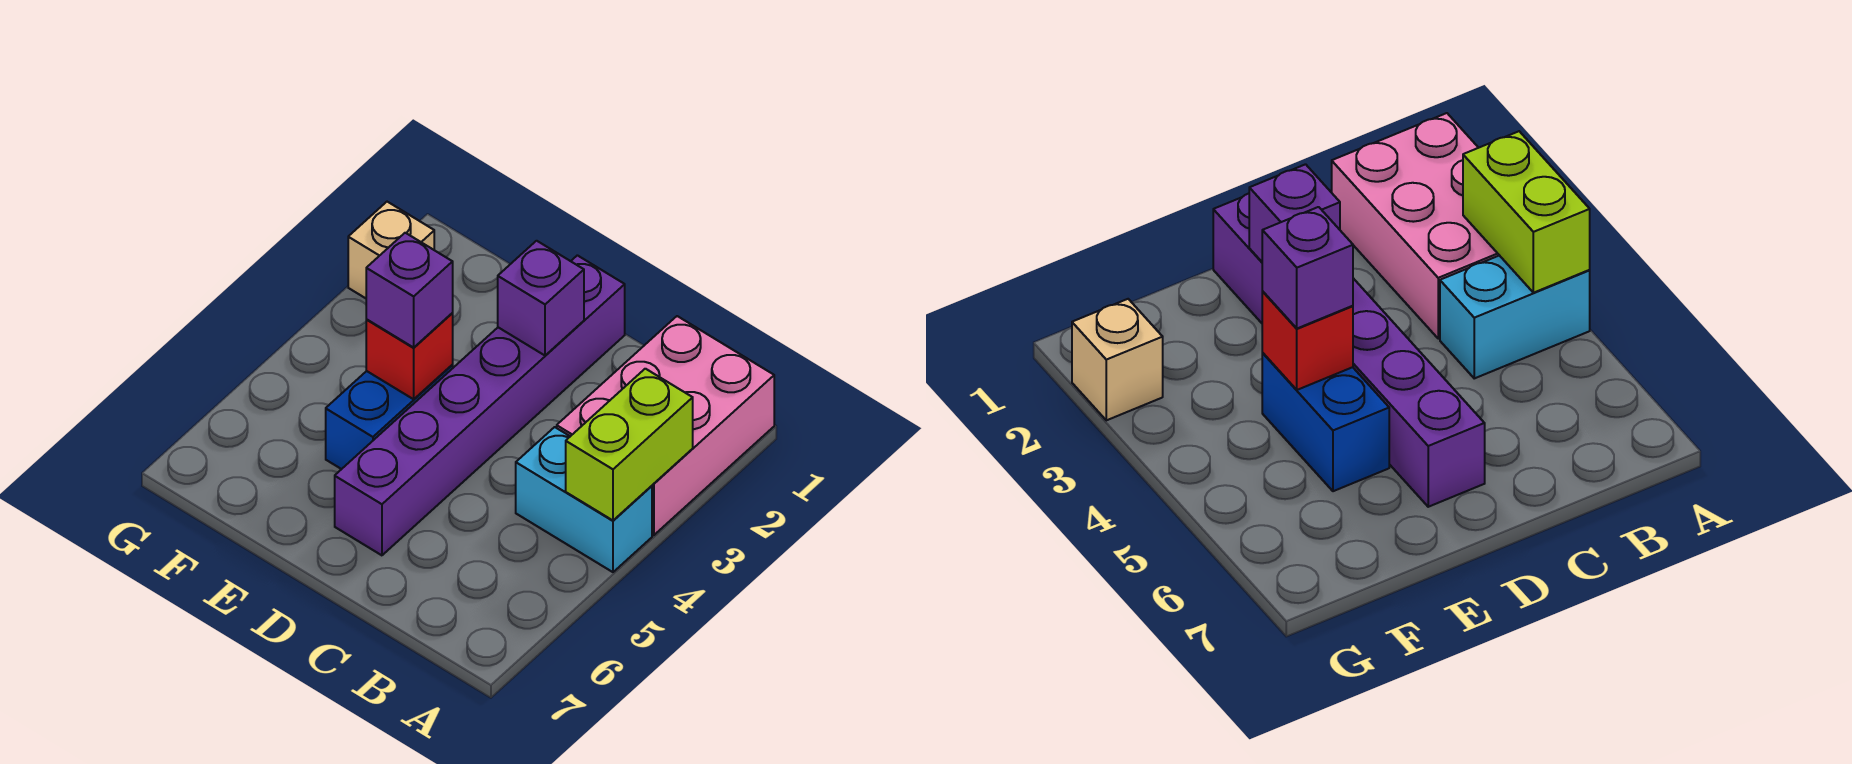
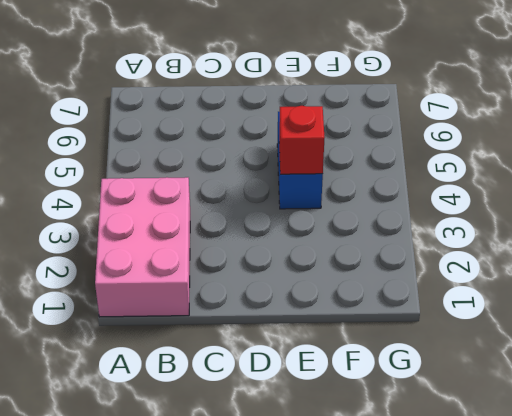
none -> cyan 1x2 brick [516,427,652,572]
none -> purple 1x6 brick [335,255,625,555]

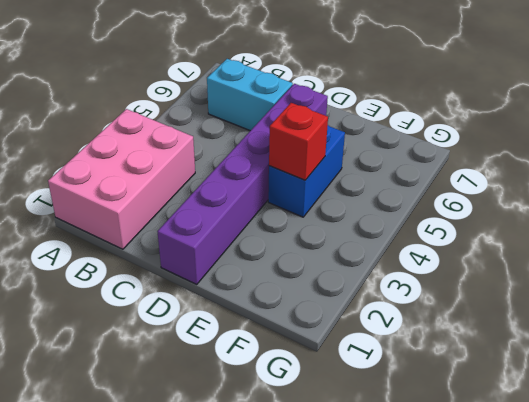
cyan 1x2 brick [207,59,293,131] -> cyan 1x2 brick moved to [516,427,652,572]
none -> tan 1x1 brick [348,202,434,298]
none -> lime 1x2 brick [566,369,693,520]

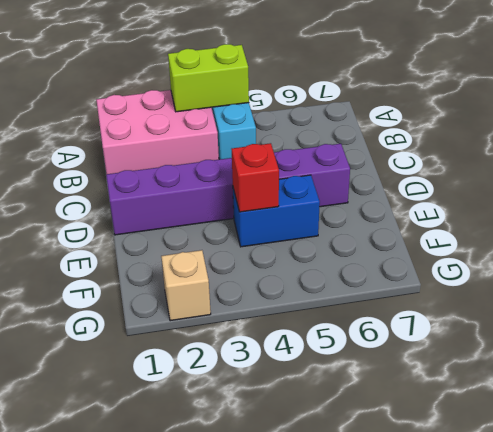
none -> purple 1x1 brick [498,241,584,355]
none -> purple 1x1 brick [366,233,453,347]

